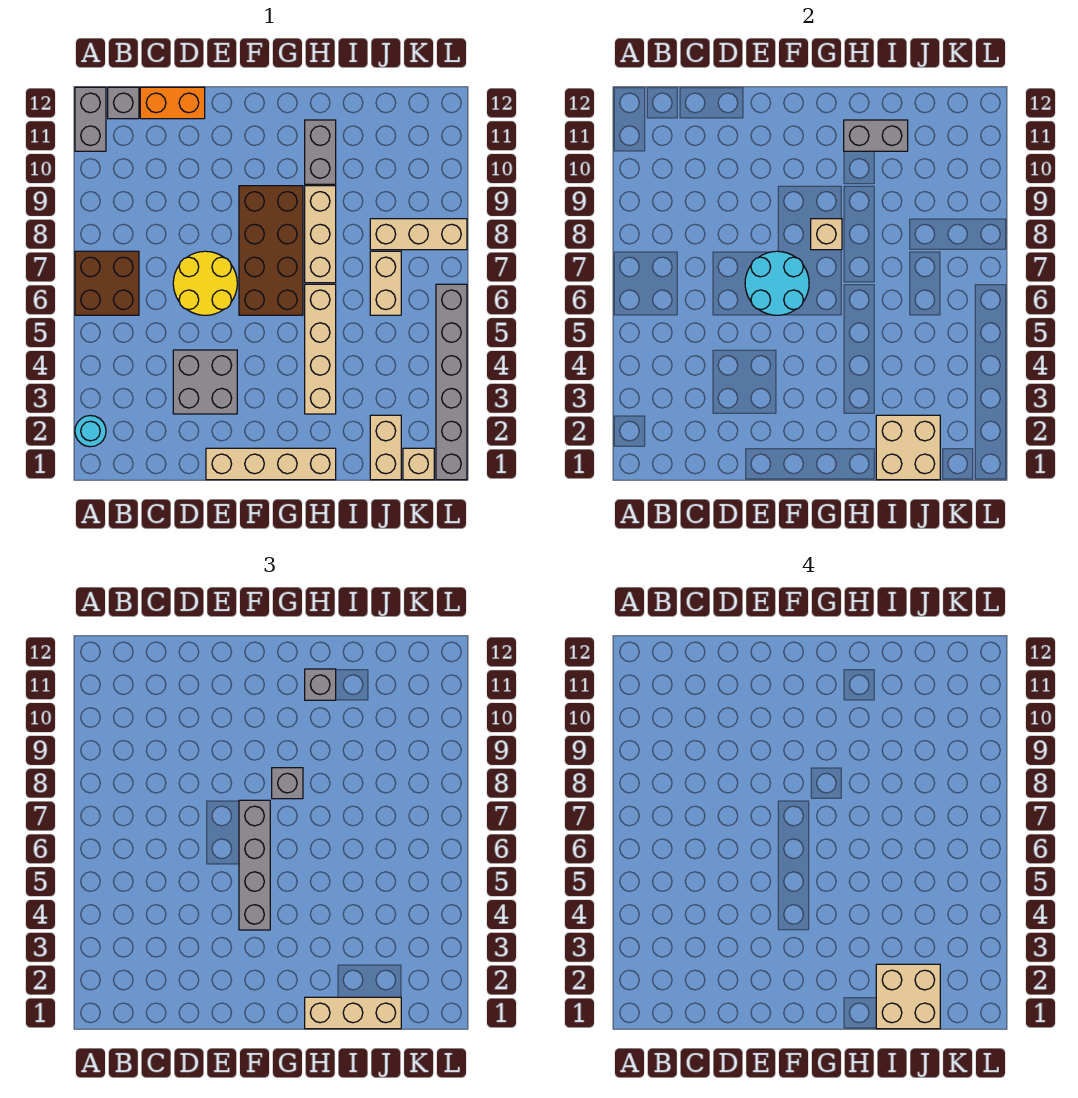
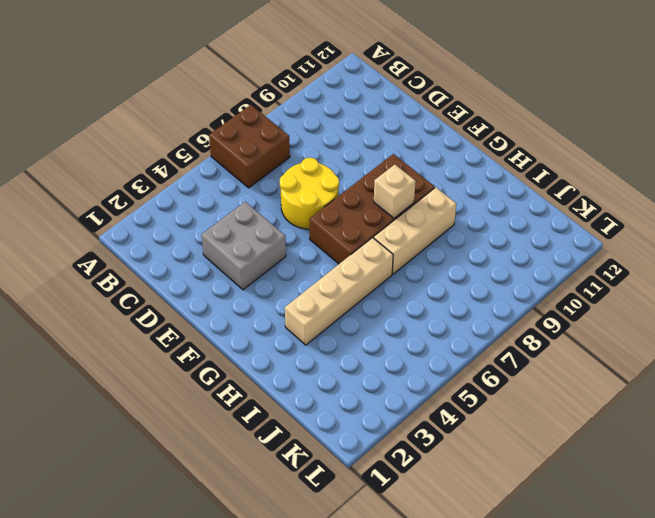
none -> cyan 1x1 round brick [75,416,106,447]
none -> grey 1x2 brick [75,87,106,151]
none -> grey 1x1 brick [108,87,139,119]

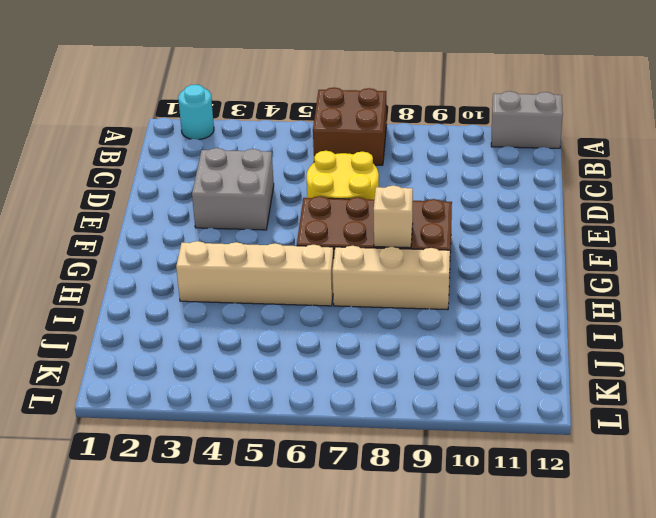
none -> grey 1x1 brick [108,87,139,119]
none -> orange 1x2 brick [140,87,205,119]
none -> tan 1x4 brick [206,448,336,480]

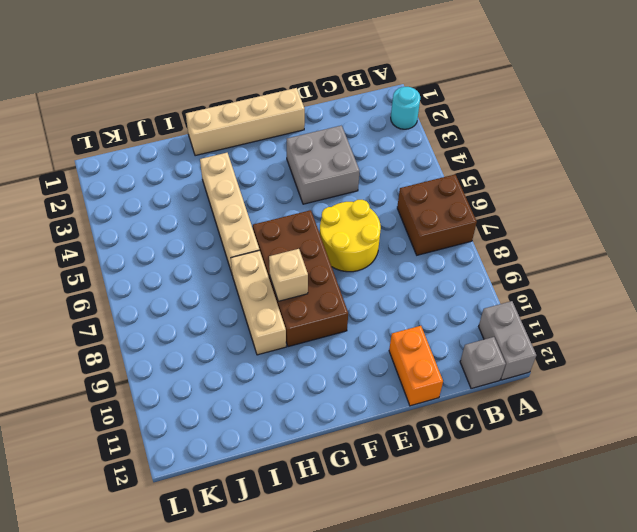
orange 1x2 brick [389,326,443,406] -> orange 1x2 brick turned to [140,87,205,119]
none -> grey 1x2 brick [305,120,336,184]
none -> tan 1x2 brick [370,415,401,480]
none -> tan 1x2 brick [370,251,401,315]

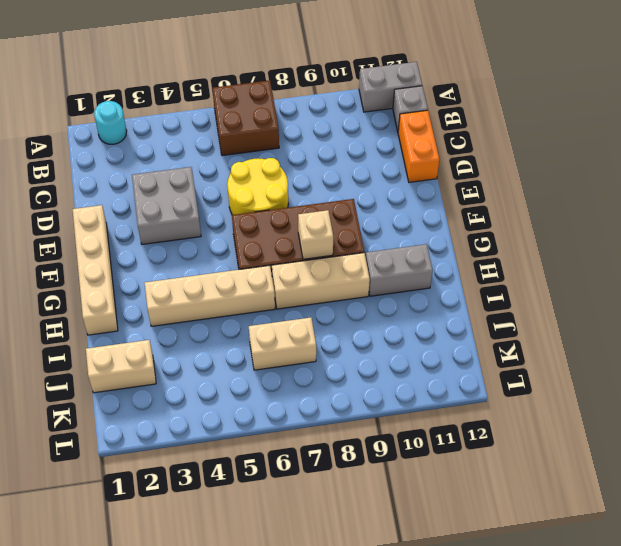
none -> tan 1x3 brick [370,219,467,250]
none -> tan 1x1 brick [403,448,434,480]
none -> grey 1x6 brick [436,284,467,480]

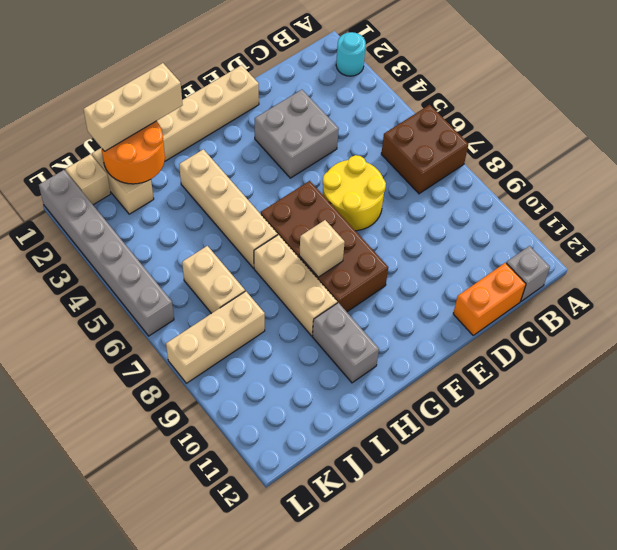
orange 2x2 round brick [101,121,165,184] -> tan 2x2 brick [876,415,940,480]
none -> grey 1x2 brick [75,87,106,151]
none -> cyan 2x2 round brick [745,251,809,315]
none -> grey 1x2 brick [844,120,908,151]

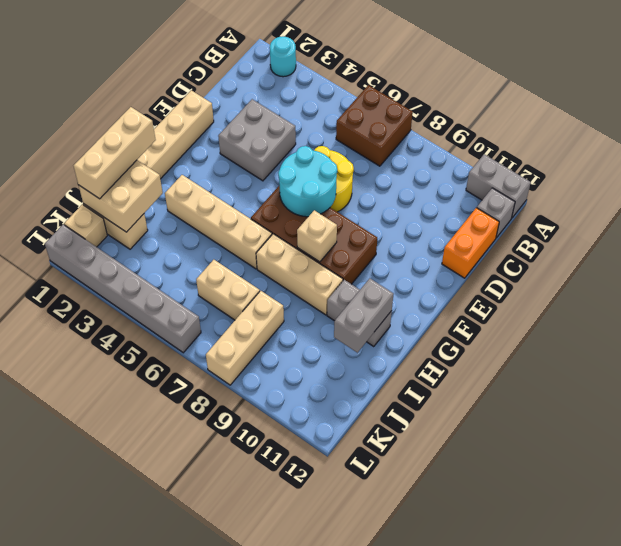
none -> grey 1x4 brick [239,800,270,930]
none -> grey 1x1 brick [272,768,303,799]
none -> grey 1x1 brick [305,669,336,700]

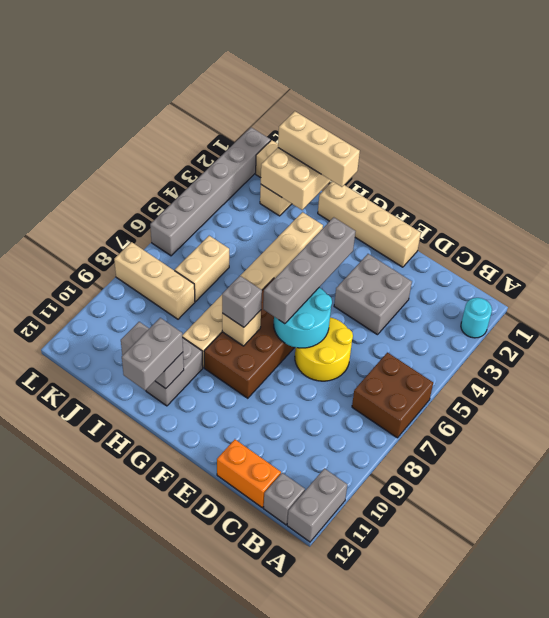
grey 1x2 brick [122,318,183,390] -> grey 1x1 brick [305,669,336,700]
none -> tan 2x2 brick [876,964,940,1029]

